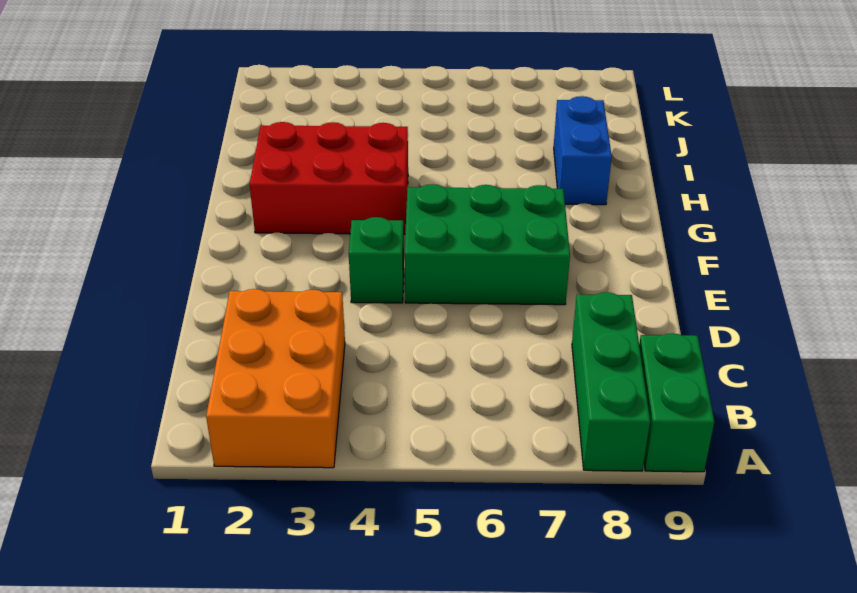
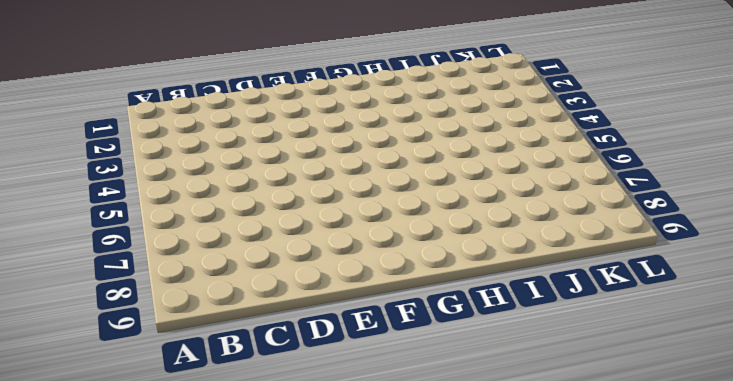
none -> orange 2x3 brick [206,289,345,468]
none -> green 1x3 brick [572,292,650,471]

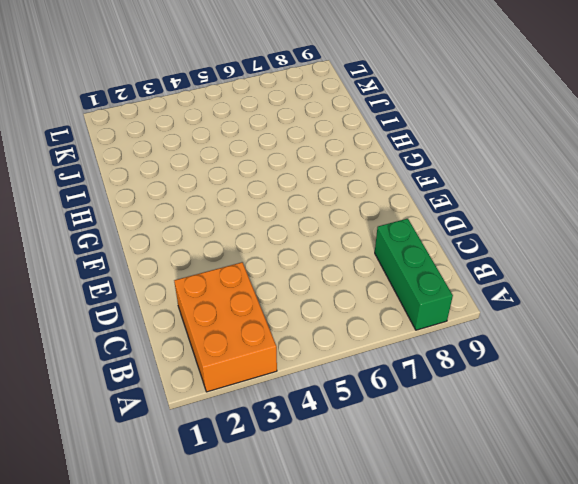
none -> green 1x2 brick [639,333,714,472]
none -> green 1x1 brick [349,217,404,303]

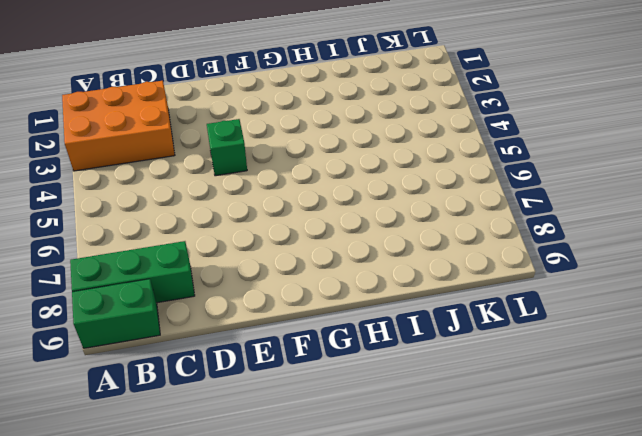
none -> green 2x3 brick [405,184,570,305]
none -> red 2x3 brick [250,122,408,234]

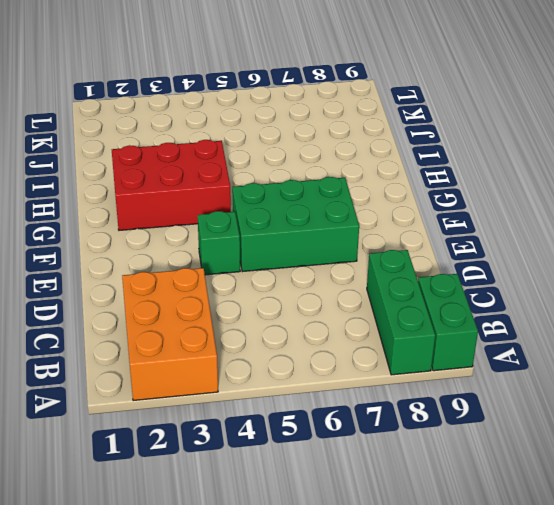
none -> blue 1x2 brick [554,96,612,205]

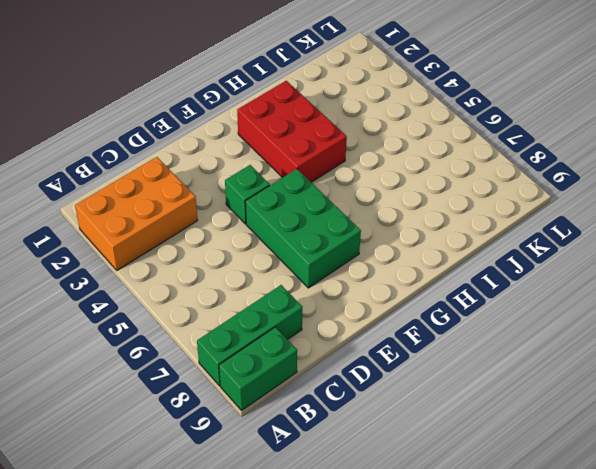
none -> blue 1x2 brick [554,96,612,205]

